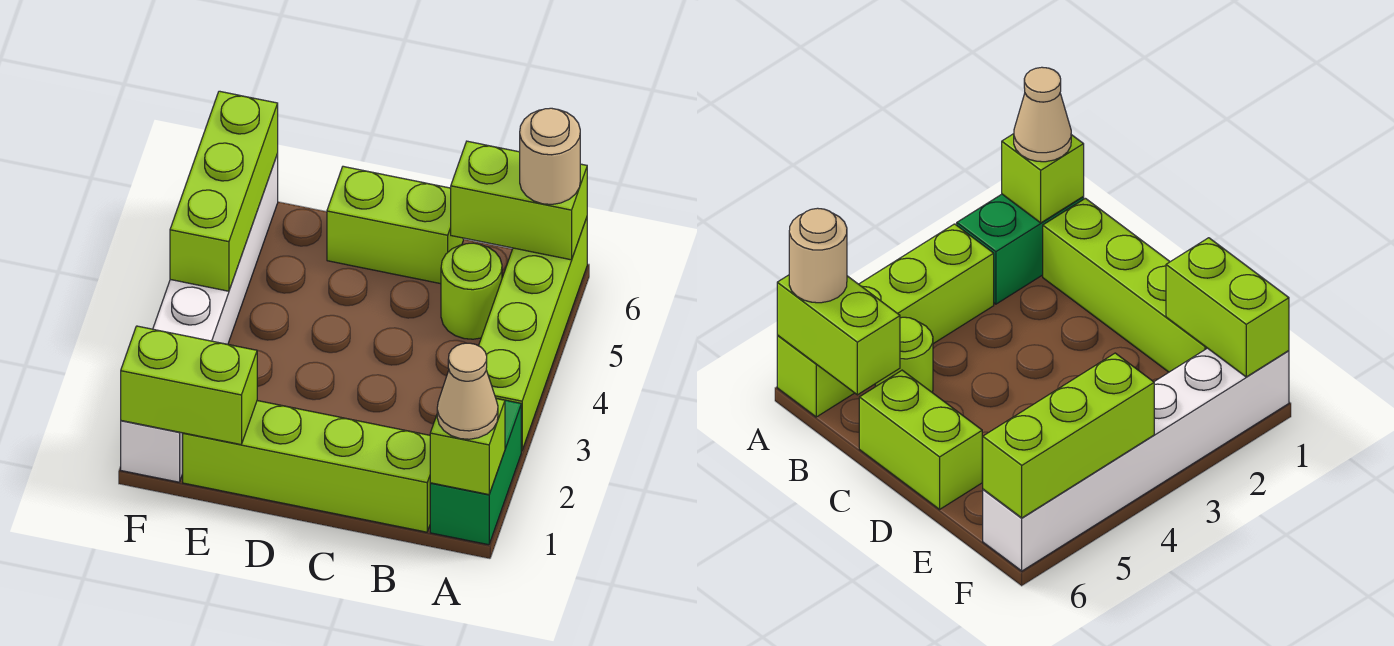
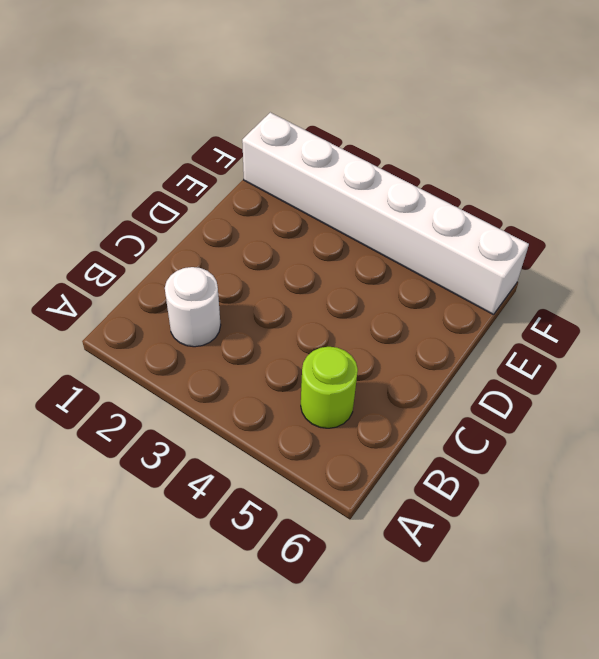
white 1x1 round brick [165,267,221,347] -> none
none -> green 1x2 brick [430,400,521,545]
none -> lime 1x4 brick [479,218,587,451]
none -> lime 1x4 brick [183,401,430,532]

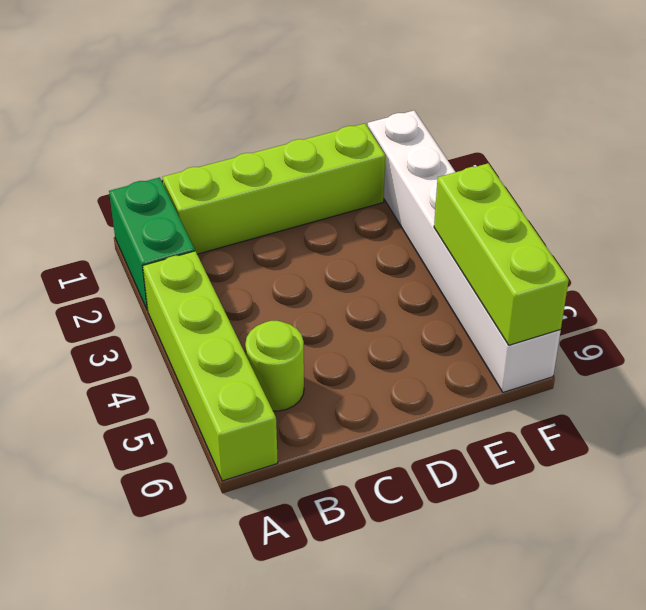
none -> lime 1x2 brick [327,166,463,284]
none -> lime 1x1 brick [430,399,505,495]
none -> lime 1x2 brick [451,141,587,260]

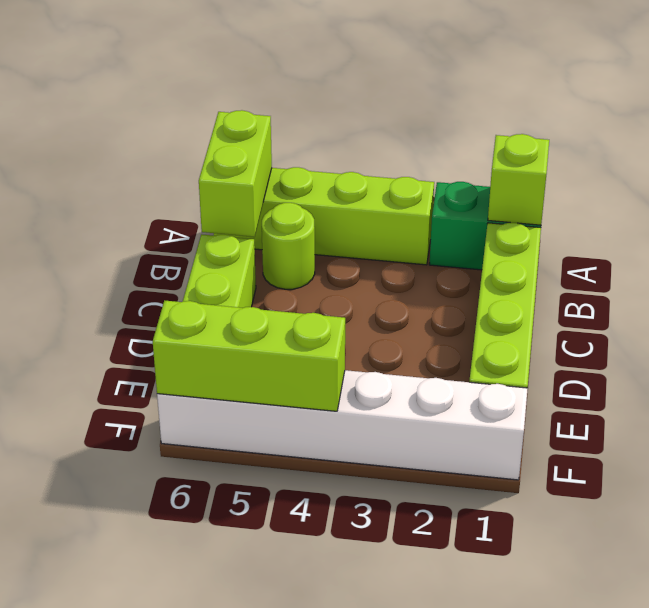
none -> lime 1x2 brick [121,326,257,445]
none -> tan 1x1 cone [437,343,498,439]
none -> tan 1x1 round brick [520,108,580,204]

